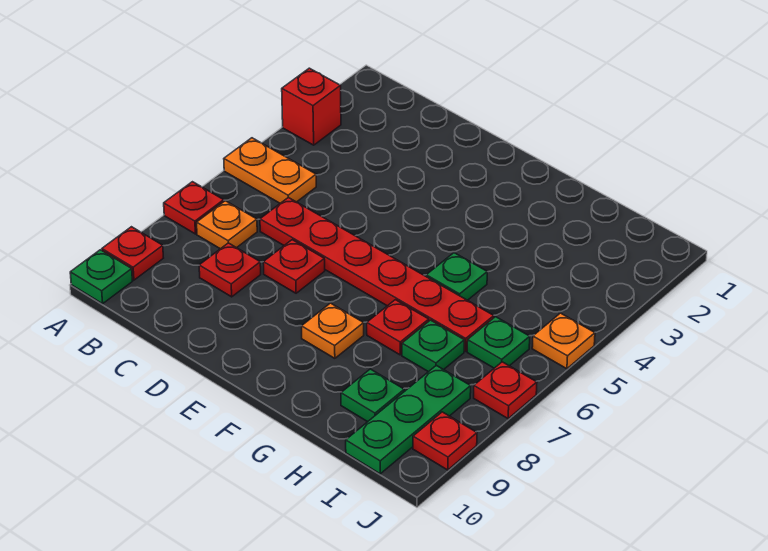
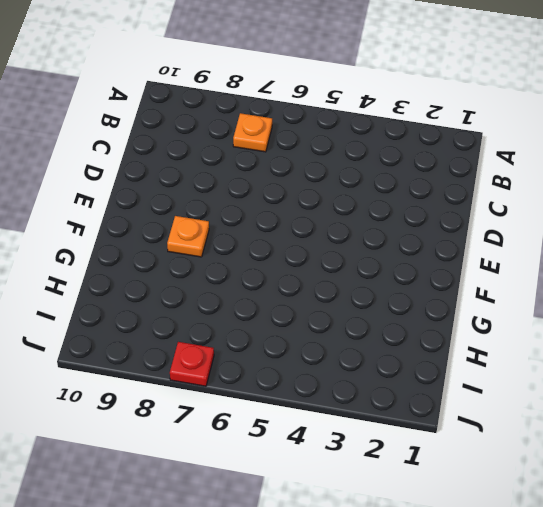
none -> red 1x1 brick [282,68,341,145]
none -> orange 1x2 plate [224,138,316,203]
none -> red 1x1 plate [164,182,224,234]

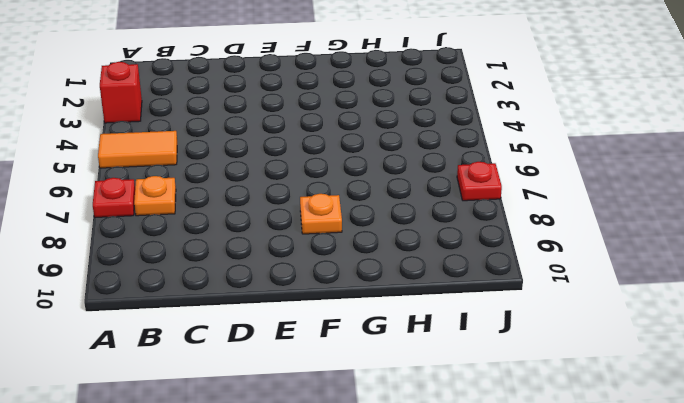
orange 1x2 tile [98,131,177,168] -> orange 1x2 plate [224,138,316,203]
none -> red 1x1 plate [102,227,163,280]
none -> green 1x1 plate [70,250,132,304]
none -> red 1x6 plate [260,197,494,351]

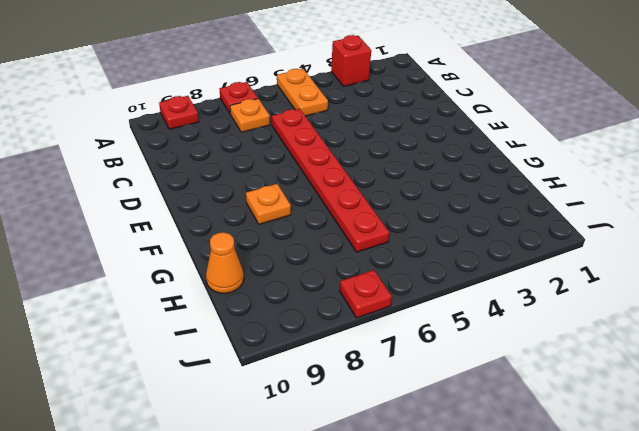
orange 1x1 cone [206,232,244,293] -> none
none -> green 1x1 plate [70,250,132,304]
none -> red 1x1 plate [199,243,261,297]
none -> red 1x1 plate [263,240,325,293]

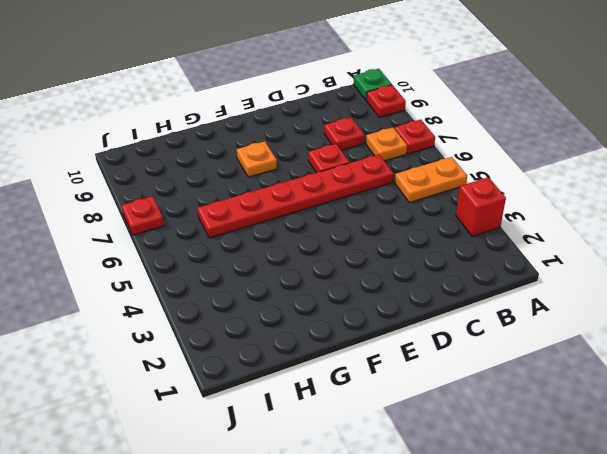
none -> green 1x1 plate [426,253,487,300]
none -> red 1x1 plate [367,300,429,355]
none -> green 1x1 plate [402,320,464,372]

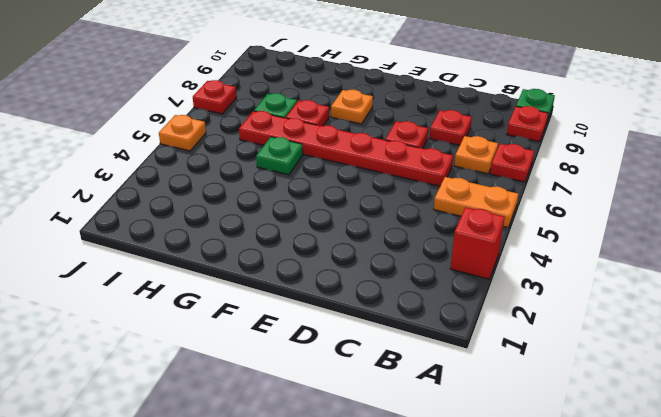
none -> green 1x1 plate [341,369,404,422]
none -> green 1x1 plate [467,317,530,368]
none -> green 1x3 plate [346,365,471,474]

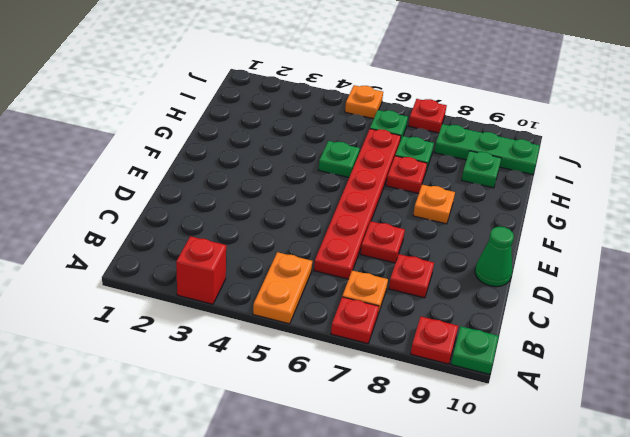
green 1x1 cone [475,227,514,287] -> none
none -> red 1x1 plate [413,412,477,470]

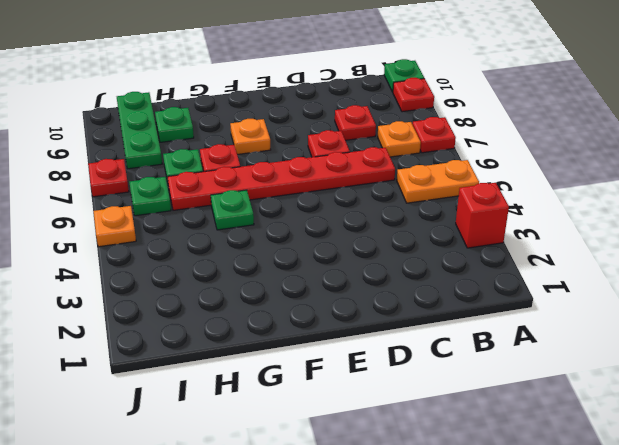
none -> red 1x1 plate [413,412,477,470]

